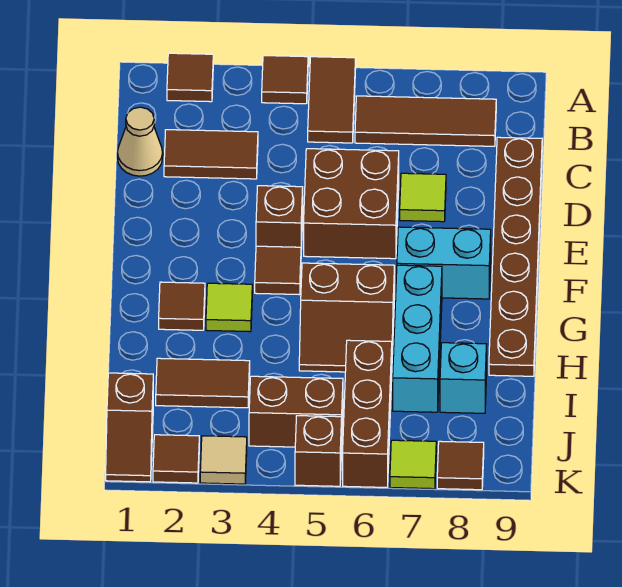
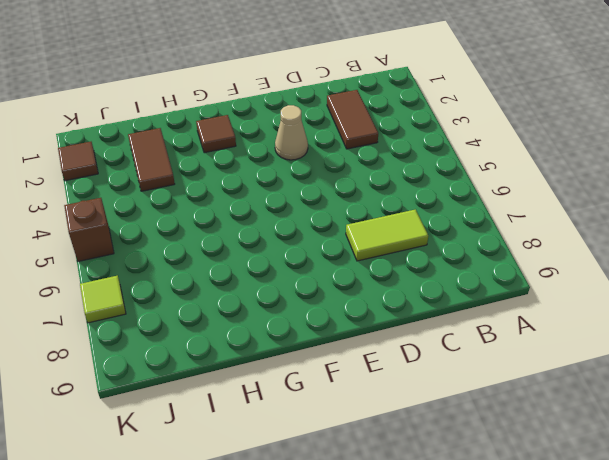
lime 1x2 tile [346,209,428,261] -> lime 1x1 tile [400,173,446,222]
tan 1x1 cone [275,105,308,160] -> tan 1x1 cone moved to [117,107,163,176]
none -> brown 1x1 tile [167,53,213,102]
none -> brown 1x1 tile [262,56,308,104]
none -> brown 1x2 tile [308,57,356,143]

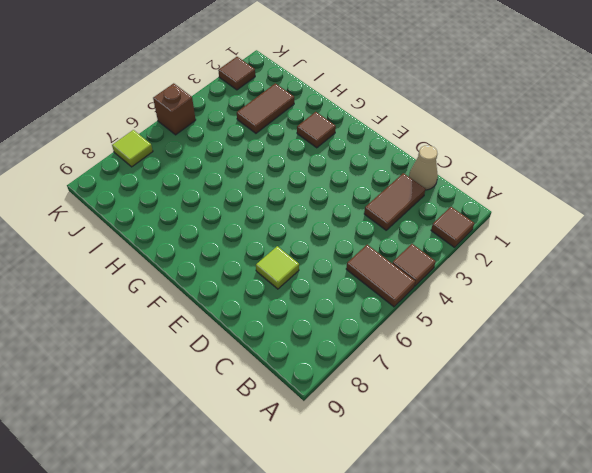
none -> brown 1x3 tile [355,96,496,146]
none -> brown 1x6 plate [489,137,542,376]
none -> brown 2x2 brick [304,149,399,259]

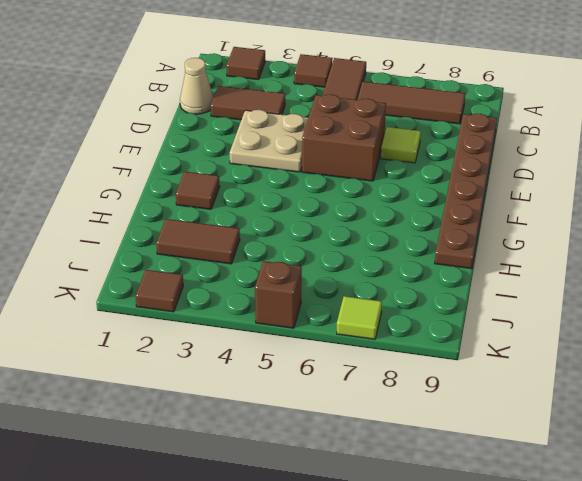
tan 2x2 plate [230,110,308,172] -> brown 1x1 brick [256,186,303,249]
none -> brown 1x1 tile [255,246,301,295]
none -> cyan 1x2 brick [397,227,491,299]
none -> lime 1x1 tile [206,283,252,332]

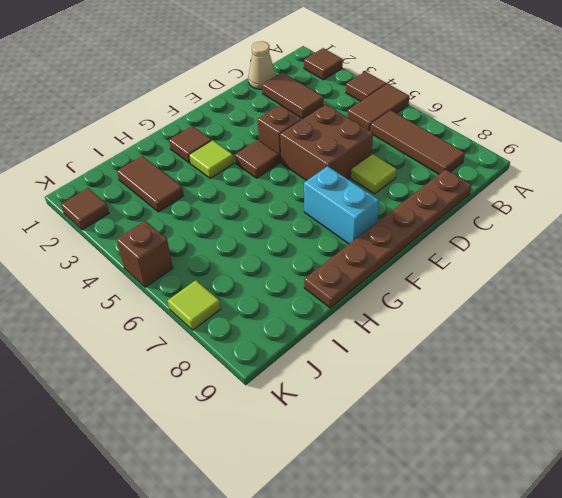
none -> brown 2x2 slope [299,263,395,372]
none -> cyan 1x3 brick [393,265,442,412]
none -> brown 1x3 brick [343,340,392,487]

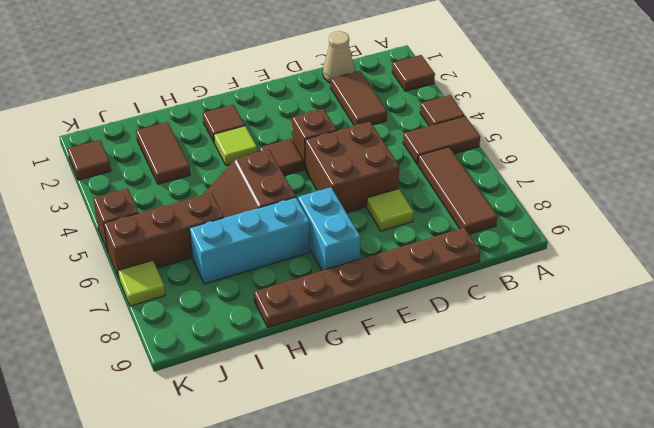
none -> cyan 1x1 brick [440,343,487,413]
none -> brown 1x2 slope [106,373,153,482]
none -> brown 1x2 brick [249,376,343,447]

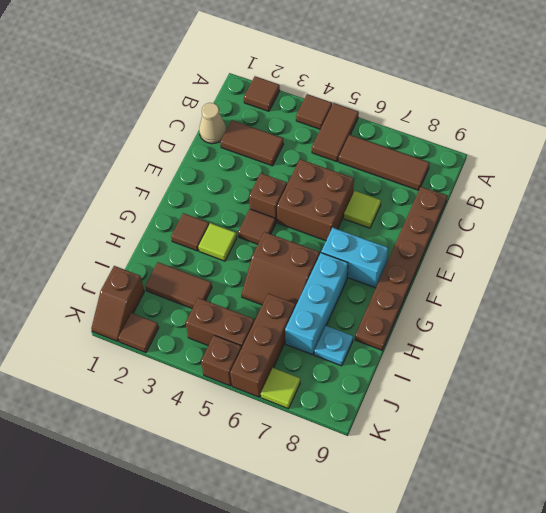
cyan 1x1 plate [314,326,353,366] -> cyan 1x1 brick [440,343,487,413]
none -> tan 1x1 tile [200,436,247,484]
none -> brown 1x1 tile [437,441,484,490]

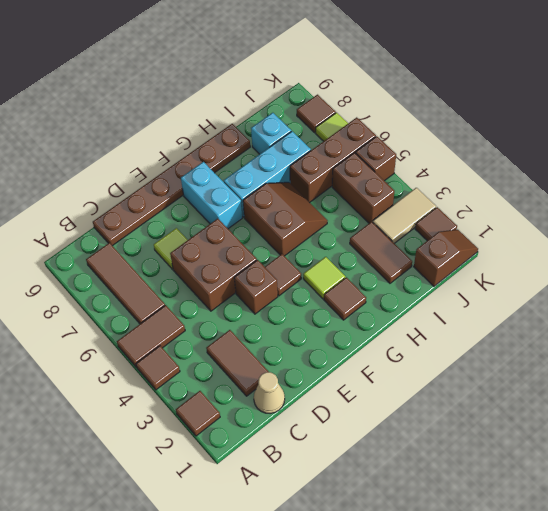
tan 1x2 tile [373,188,436,243] -> tan 1x1 tile [200,436,247,484]

